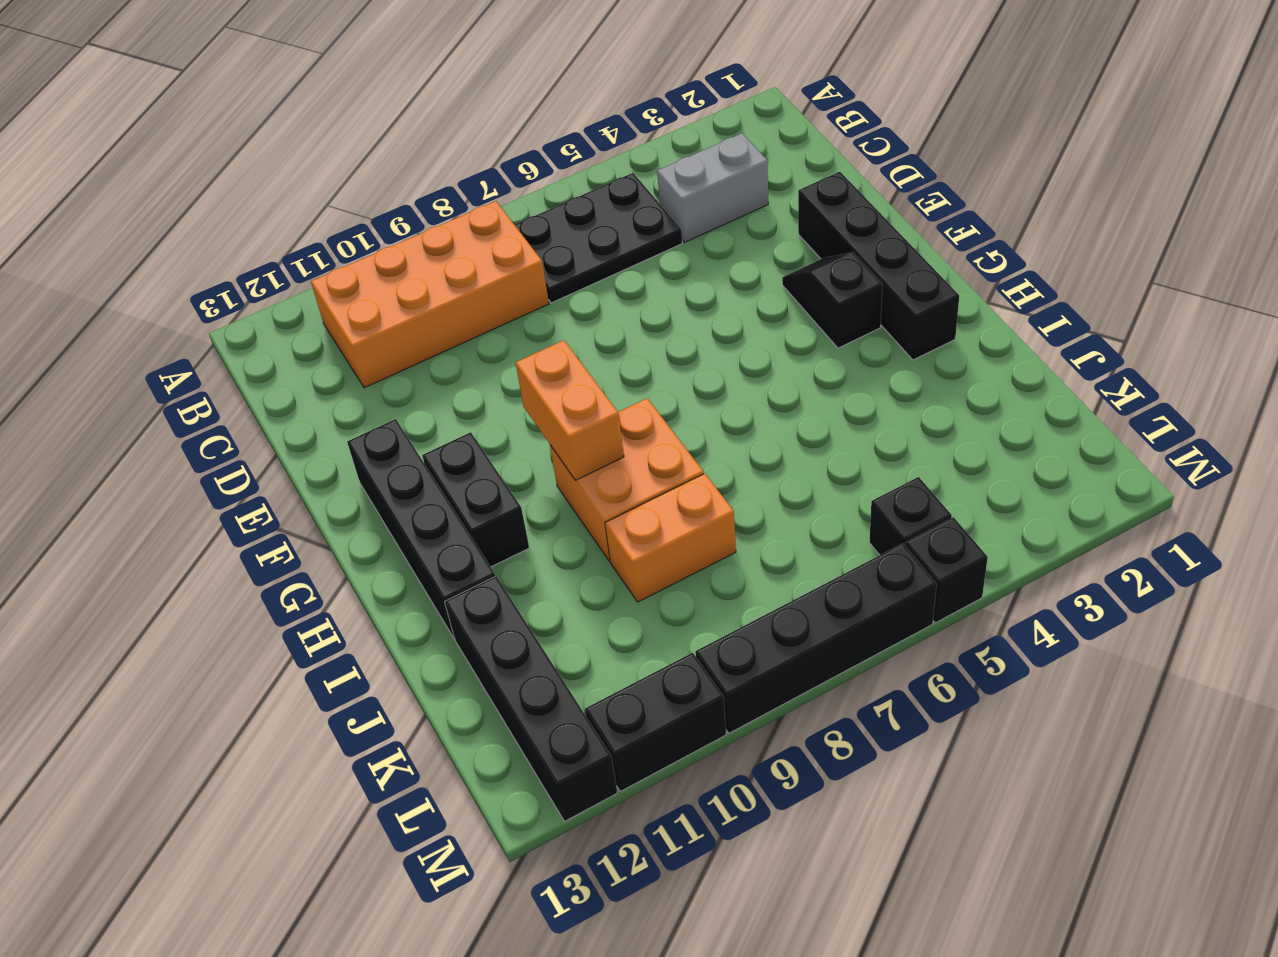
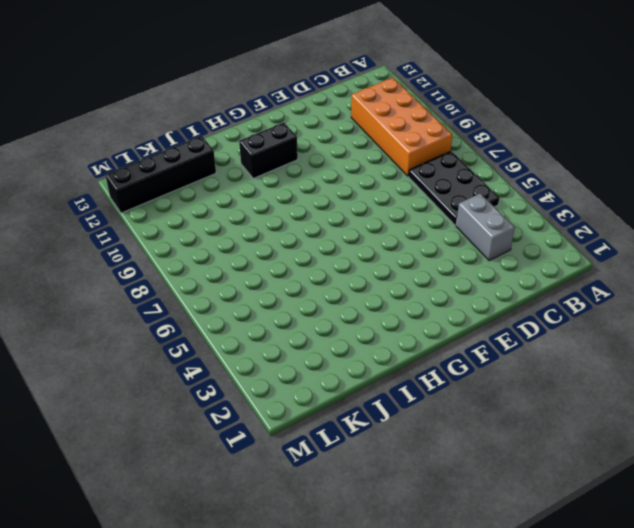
none -> black 1x4 brick [798,172,959,360]
none -> black 1x2 slope [782,252,883,348]
none -> black 1x4 brick [347,419,495,639]

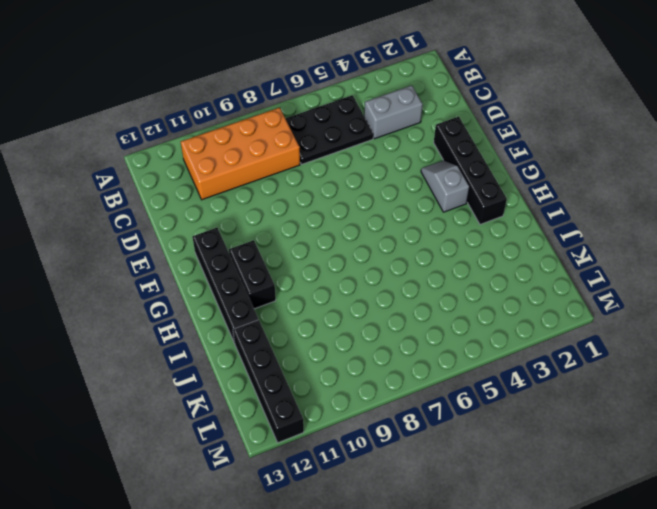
grey 1x2 slope [421,160,470,212] -> black 1x2 slope [782,252,883,348]
none -> orange 2x2 brick [550,398,704,561]
none -> orange 1x2 brick [605,474,736,602]
none -> black 1x1 brick [869,477,952,555]

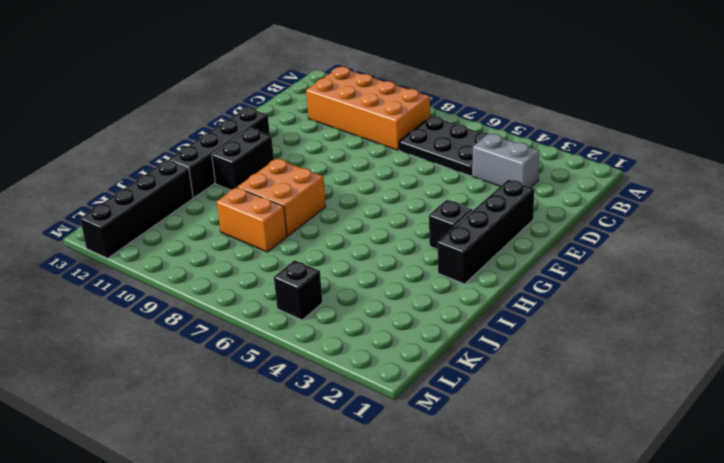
none -> black 1x1 brick [905,517,988,623]
none -> black 1x4 brick [695,544,937,733]
none -> black 1x2 brick [585,653,726,792]

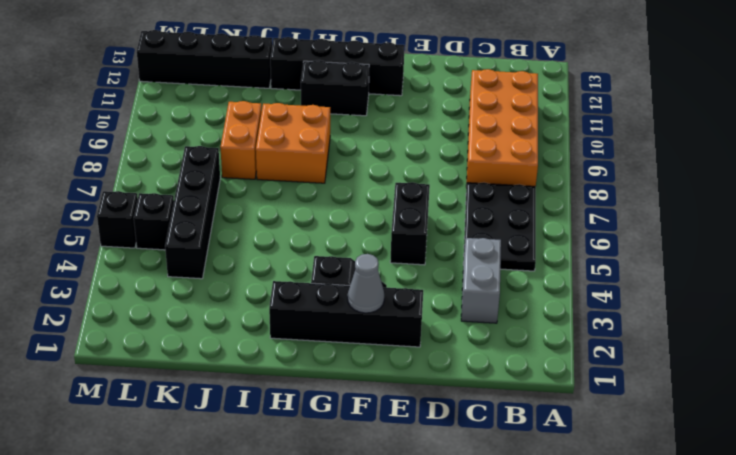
black 1x2 brick [390,182,430,265] -> black 1x2 brick moved to [585,653,726,792]
grey 1x1 cone [348,254,384,313] -> none
black 1x4 brick [165,146,220,279] -> black 1x4 brick moved to [695,544,937,733]
none -> orange 1x2 brick [516,340,624,480]

